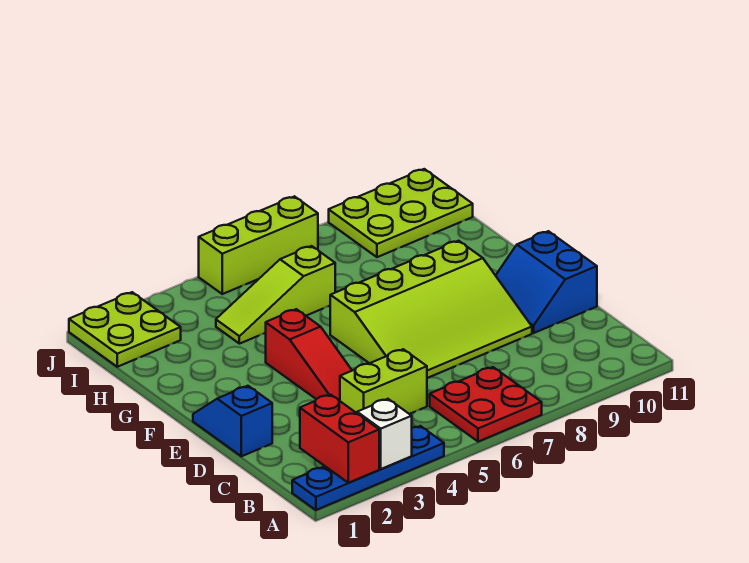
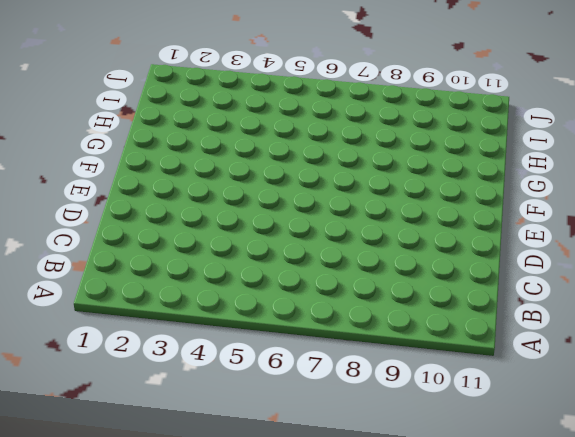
none -> blue 1x4 plate [292,426,444,510]
none -> red 2x2 plate [430,367,542,442]
none -> lime 1x2 brick [340,349,427,414]

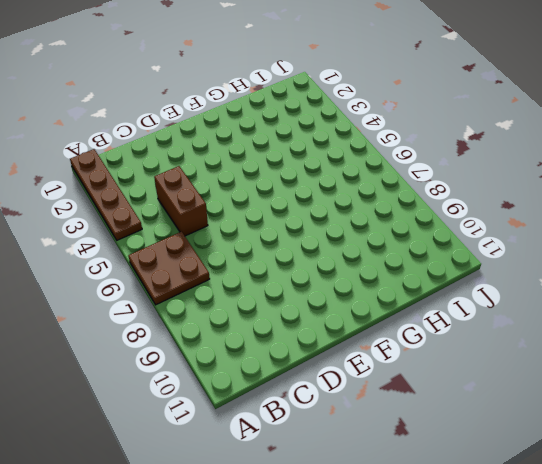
brown 1x4 plate [70,149,142,240] -> blue 1x4 plate [292,426,444,510]
brown 2x2 plate [128,232,210,305] -> red 2x2 plate [430,367,542,442]
brown 1x2 brick [154,166,208,236] -> lime 1x2 brick [340,349,427,414]
none -> blue 1x2 slope [193,386,272,456]
none -> red 1x3 slope [266,309,352,401]
none -> lime 3x4 slope [330,241,532,378]

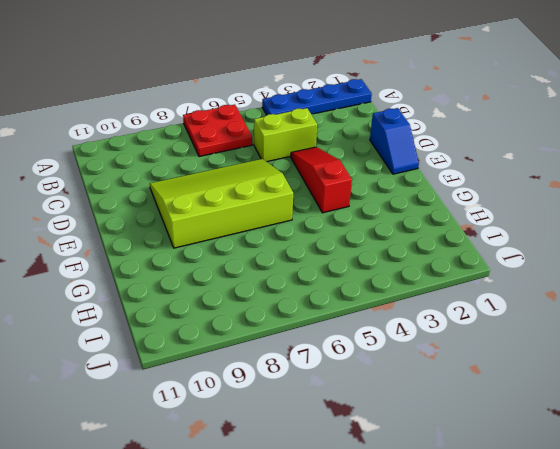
none -> blue 2x2 slope [496,231,597,333]
none -> lime 1x3 slope [216,246,335,344]
none -> lime 2x2 plate [69,292,181,367]

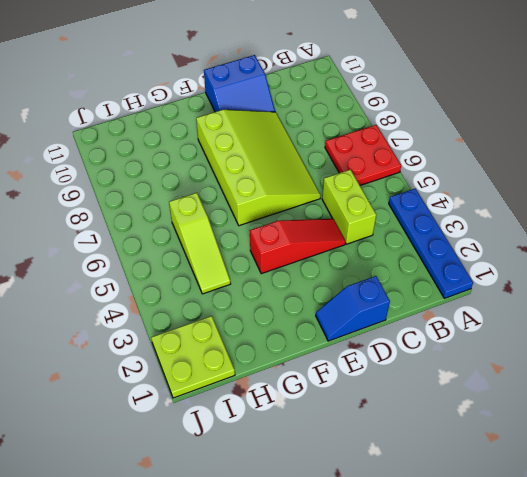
none -> lime 2x3 plate [329,169,473,257]
none -> lime 1x3 brick [199,196,318,294]
none -> red 1x2 brick [300,395,379,483]

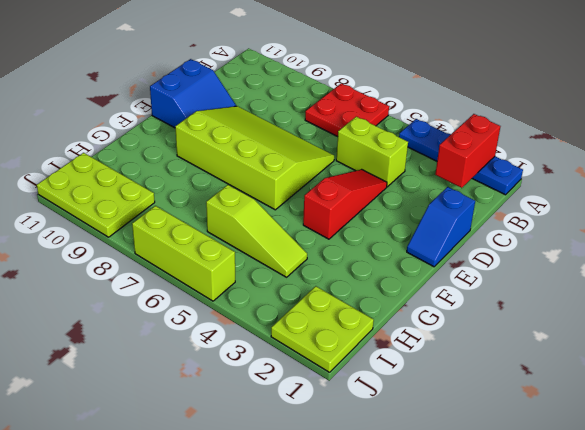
none -> white 1x1 brick [357,399,412,469]

